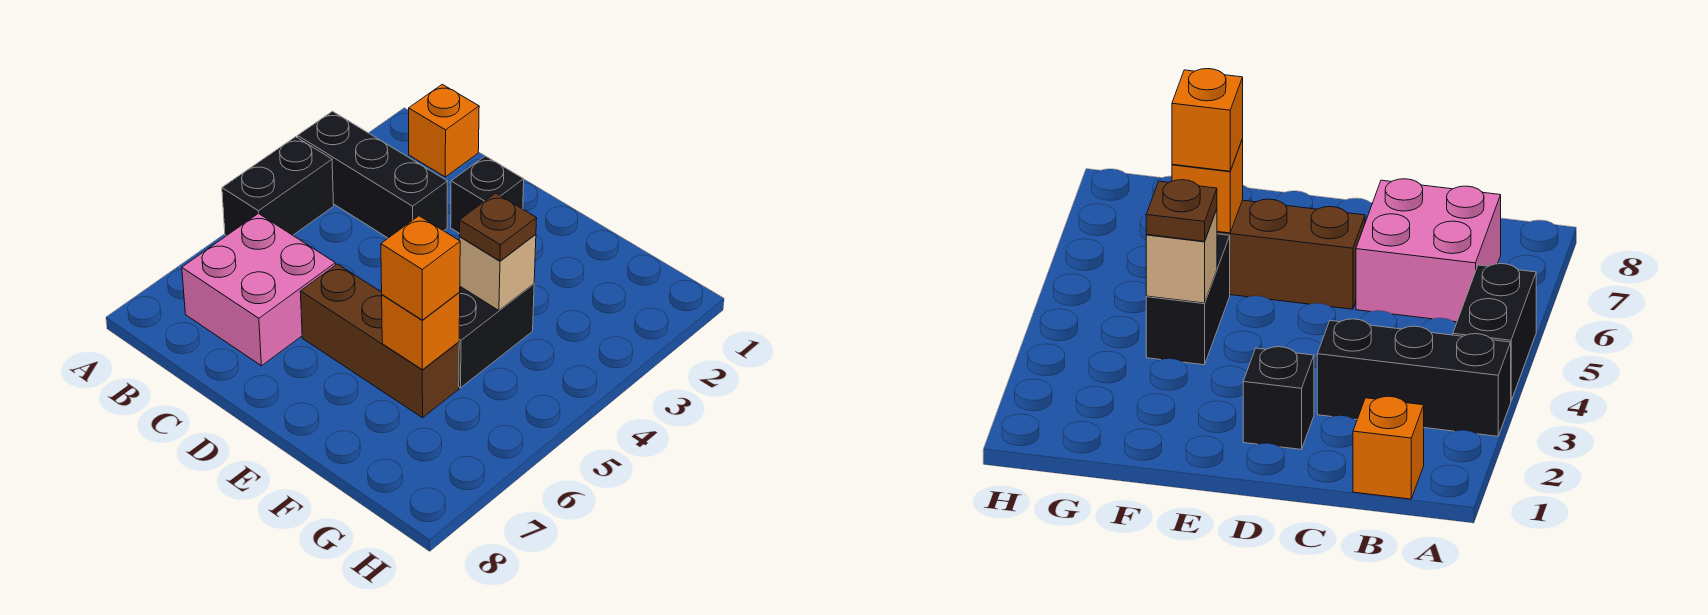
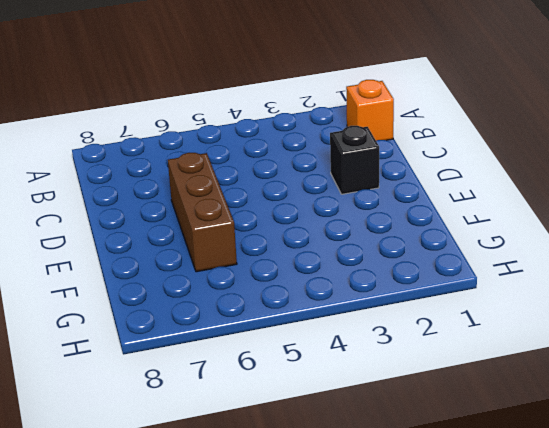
none -> black 1x3 brick [298,111,448,238]
none -> black 1x2 brick [222,137,334,236]

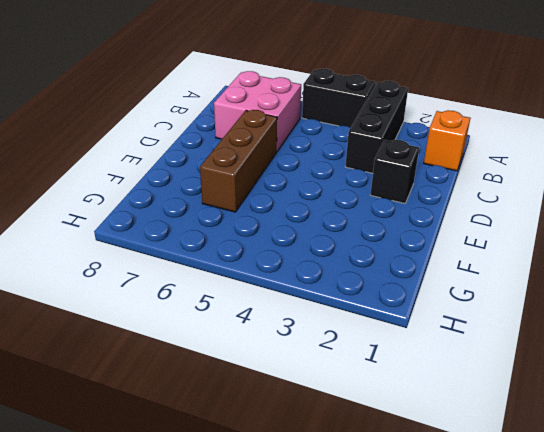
none -> black 1x2 brick [459,284,534,388]
none -> tan 1x1 brick [459,234,536,310]

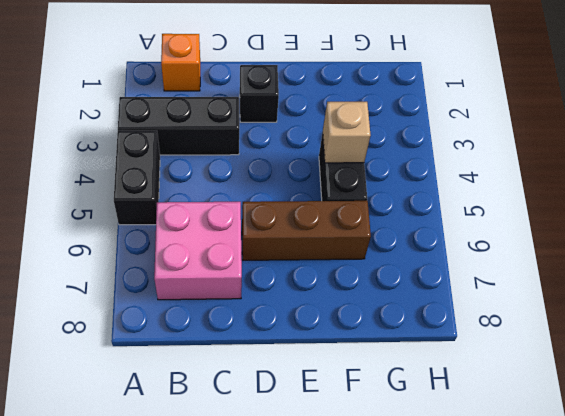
none -> orange 1x1 brick [382,293,460,370]
none -> brown 1x1 plate [460,193,537,261]

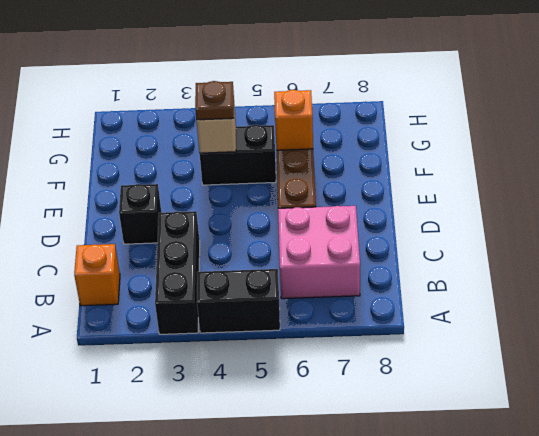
none -> orange 1x1 brick [381,216,460,320]

